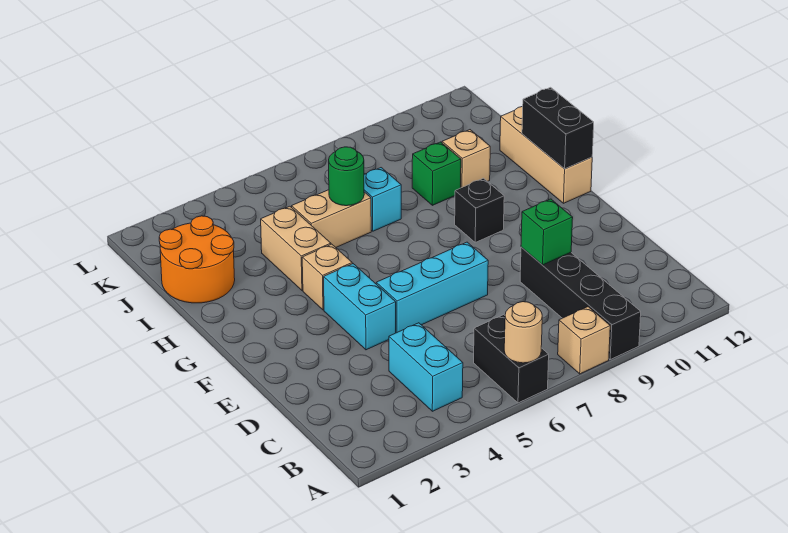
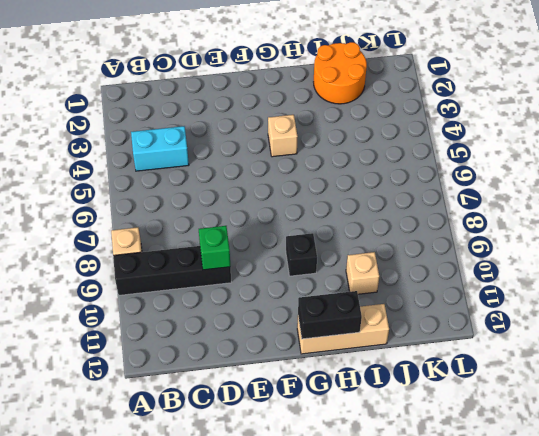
none -> black 1x2 brick [474,315,549,403]
none -> cyan 1x2 brick [324,264,396,350]
none -> cyan 1x3 brick [376,242,488,333]

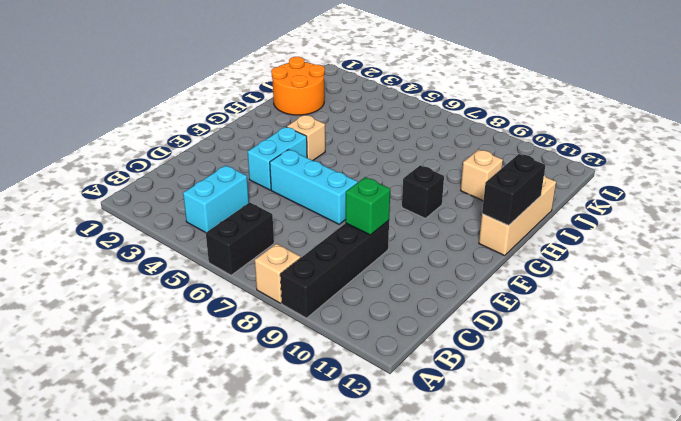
none -> tan 1x2 brick [261,206,331,290]
none -> tan 1x2 brick [292,190,371,247]
none -> cyan 1x1 brick [364,168,401,231]

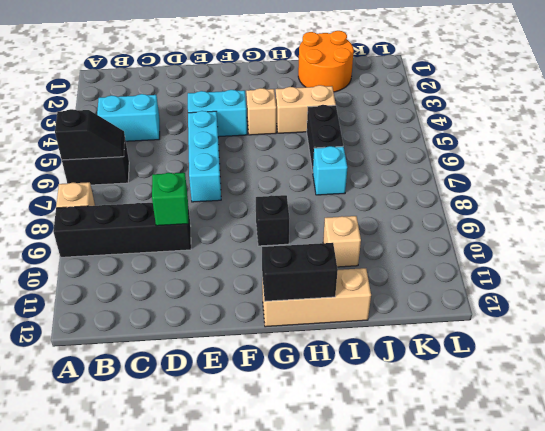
black 1x2 slope [55,109,125,160] -> tan 1x1 round brick [504,302,542,363]
black 1x2 brick [307,105,343,172] -> tan 1x2 brick [292,190,371,247]
none -> green 1x1 brick [412,142,461,205]
none -> green 1x1 round brick [329,147,364,206]

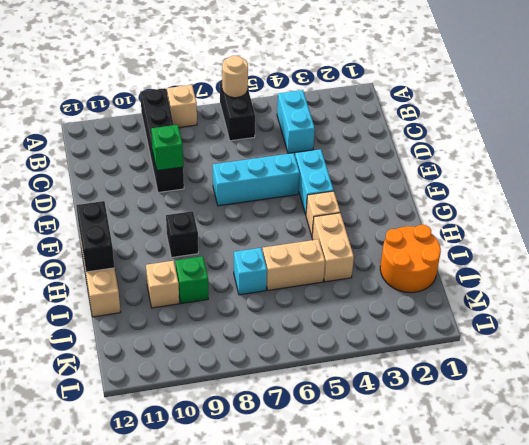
none -> green 1x1 round brick [329,147,364,206]

